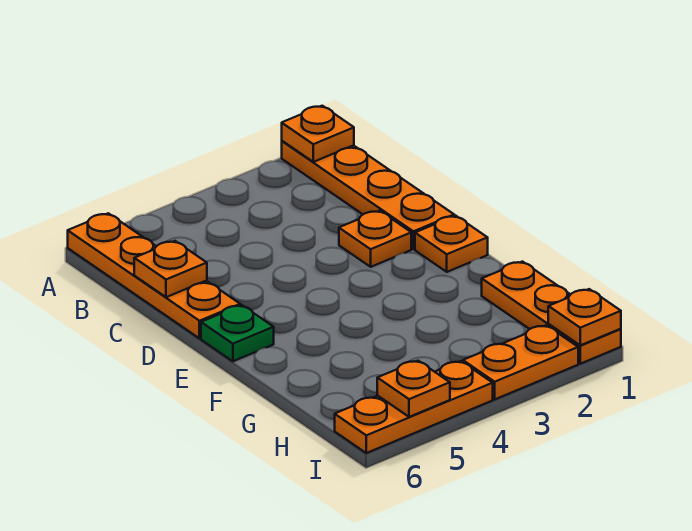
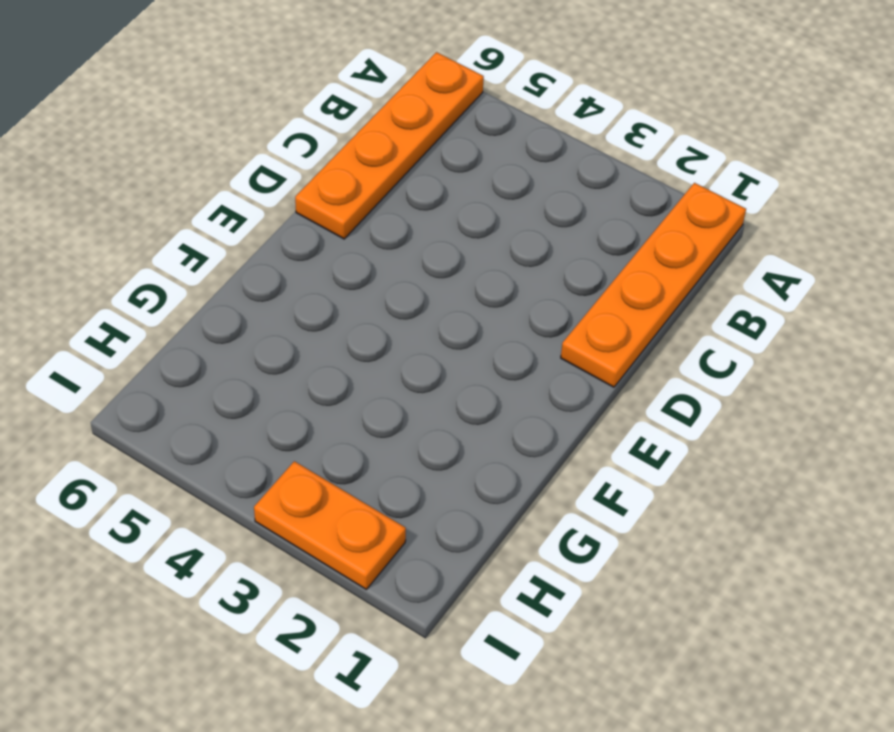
none -> orange 1x1 plate [339,211,411,267]
none -> orange 1x1 plate [415,216,488,272]
none -> green 1x1 plate [201,305,274,361]

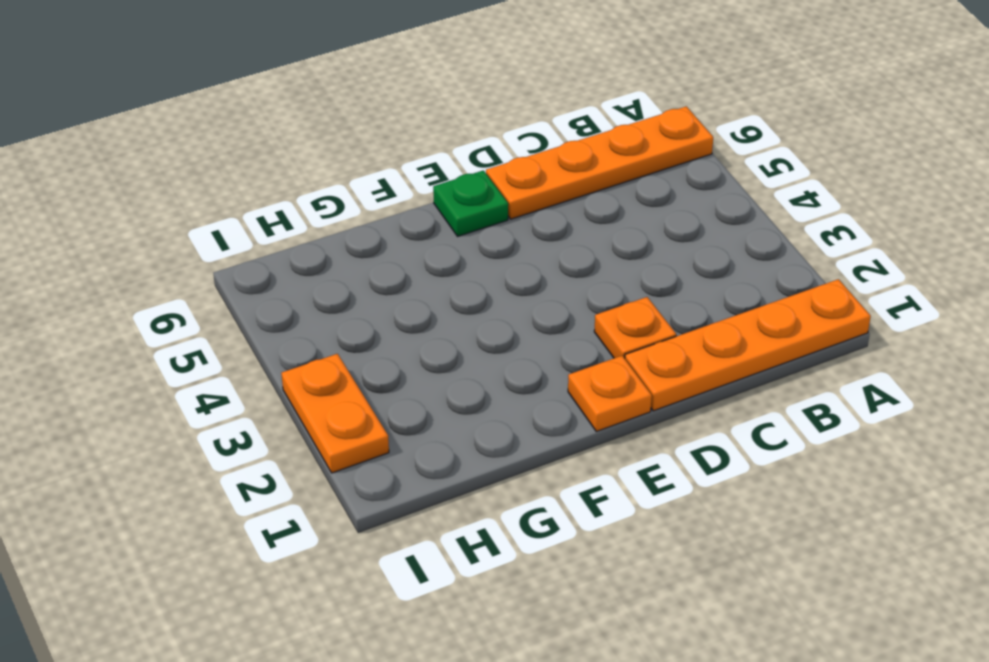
none -> orange 1x3 plate [482,262,621,364]
none -> orange 1x3 plate [335,361,493,453]
none -> orange 1x1 plate [282,106,354,162]

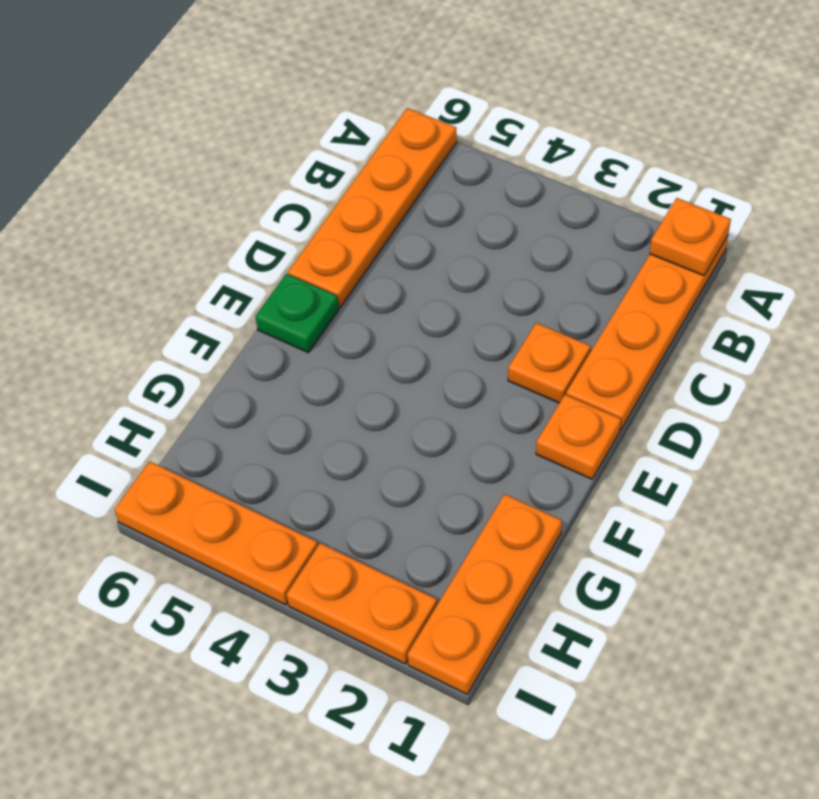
none -> orange 1x1 plate [134,241,207,297]
none -> orange 1x1 plate [548,289,621,345]
none -> orange 1x1 plate [377,361,450,417]

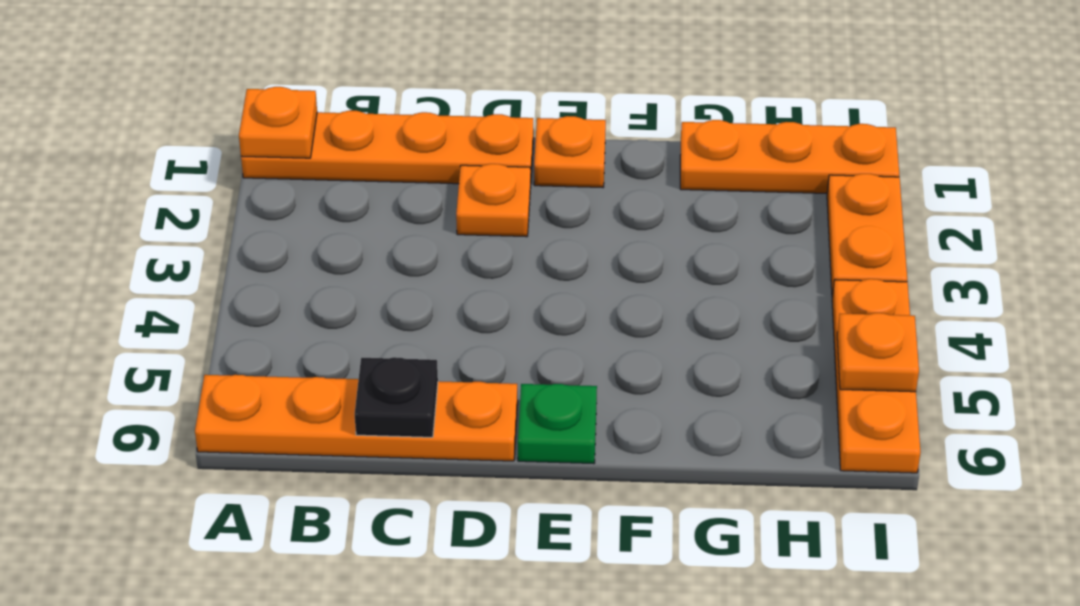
black 1x1 plate [355,357,438,437] -> orange 1x1 plate [134,241,207,297]
none -> orange 1x1 plate [548,289,621,345]

